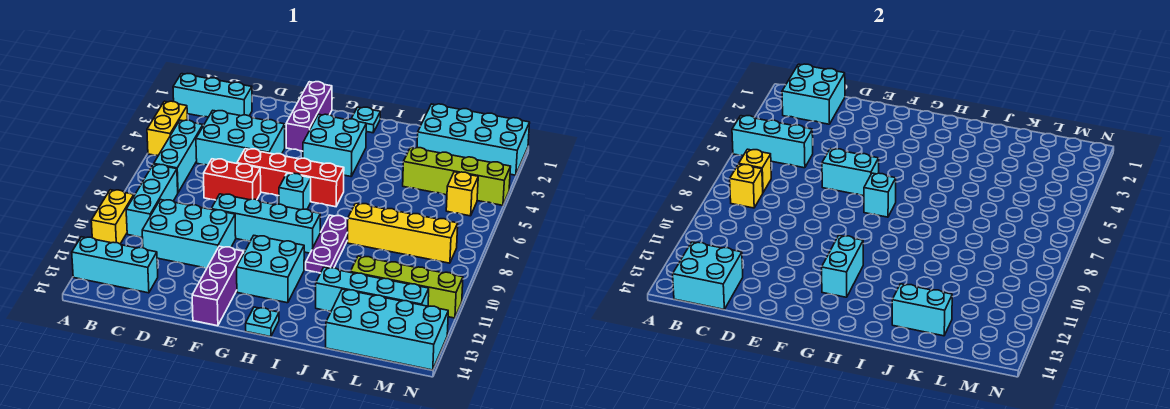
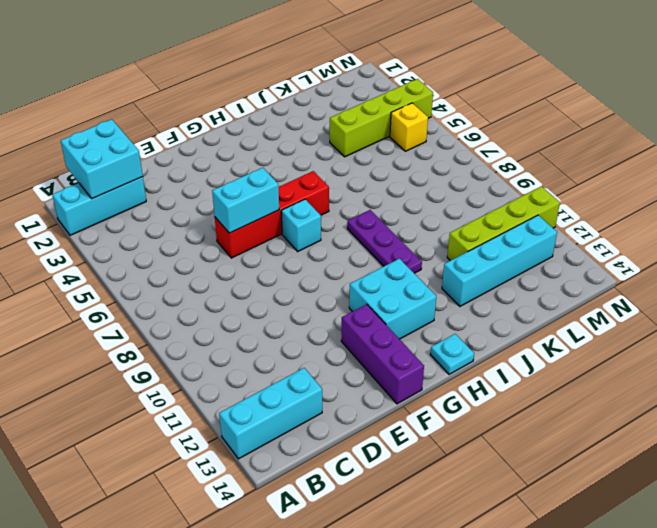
none -> yellow 1x2 brick [147,101,187,155]
none -> yellow 1x2 brick [91,190,134,244]
none -> cyan 1x3 brick [154,120,203,192]
none -> cyan 1x3 brick [126,164,178,238]

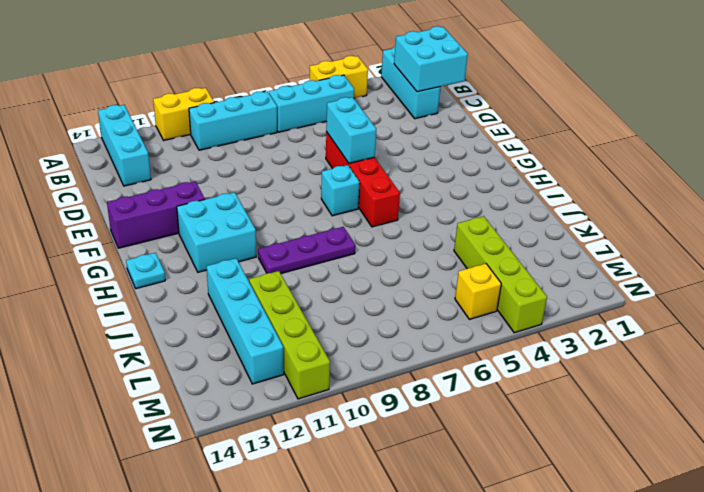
none -> cyan 2x3 brick [196,111,285,165]
none -> cyan 2x3 brick [142,200,236,268]
none -> red 1x2 brick [204,159,261,200]
none -> cyan 1x4 brick [211,194,320,253]

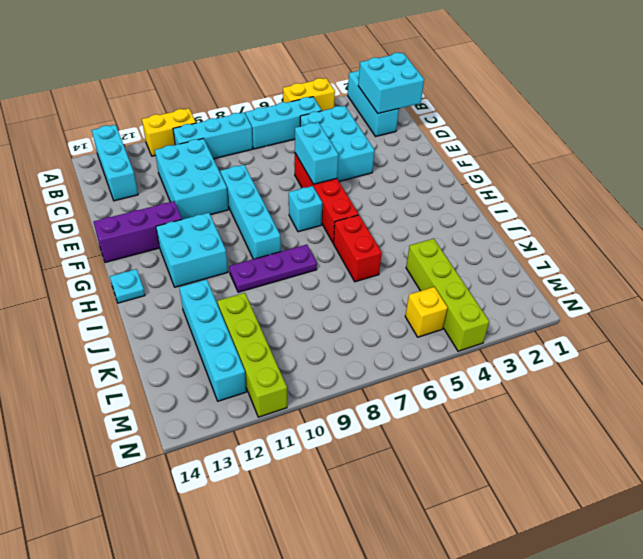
red 1x2 brick [333,215,382,282] -> red 1x2 brick moved to [204,159,261,200]
none -> purple 1x3 brick [286,82,332,151]
none -> cyan 2x2 brick [303,114,366,176]
none -> cyan 1x1 plate [351,107,380,133]
none -> yellow 1x4 brick [347,203,458,263]

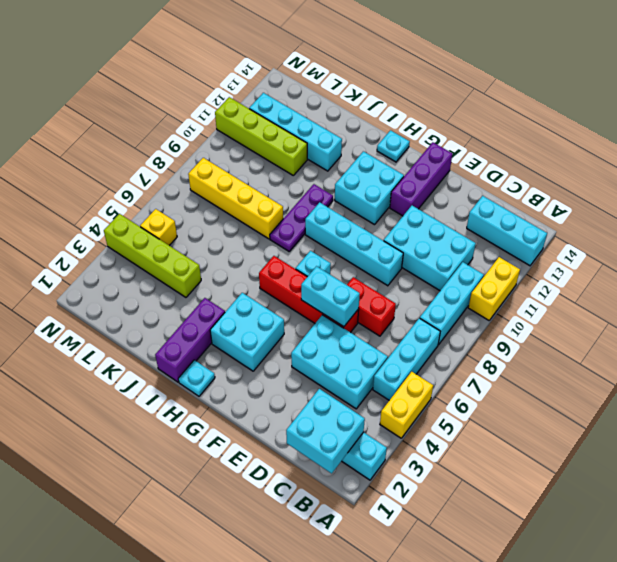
purple 1x3 brick [155,298,225,382] -> purple 1x3 brick moved to [286,82,332,151]
none -> cyan 2x4 brick [417,104,530,175]
none -> cyan 2x4 brick [326,289,448,370]
none -> cyan 1x3 brick [732,116,813,168]
none -> yellow 1x1 brick [739,149,771,192]

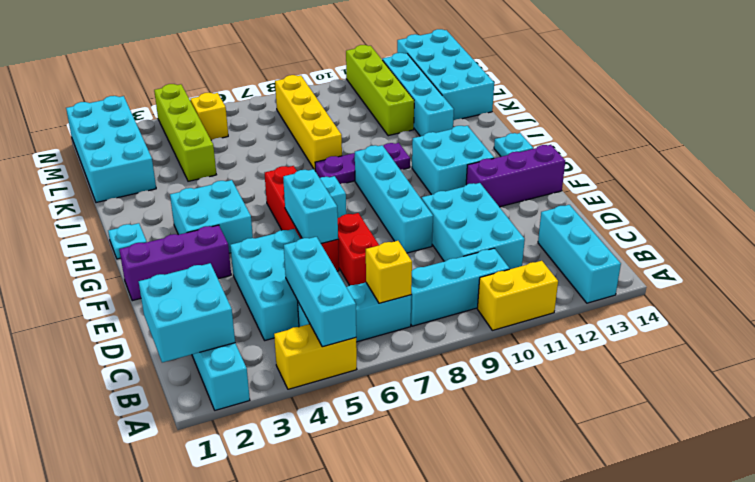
none -> yellow 1x1 brick [730,164,763,208]
none -> cyan 2x2 brick [673,242,743,309]
none -> cyan 1x1 brick [864,173,896,217]
none -> cyan 1x2 brick [822,236,863,297]

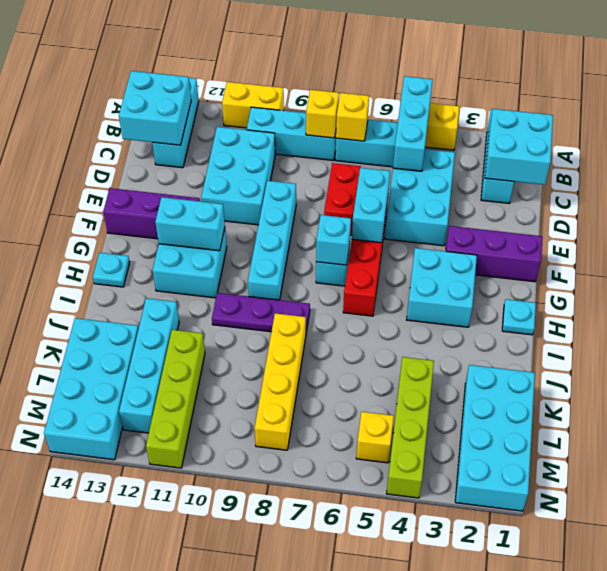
none -> cyan 1x2 brick [892,284,952,336]

